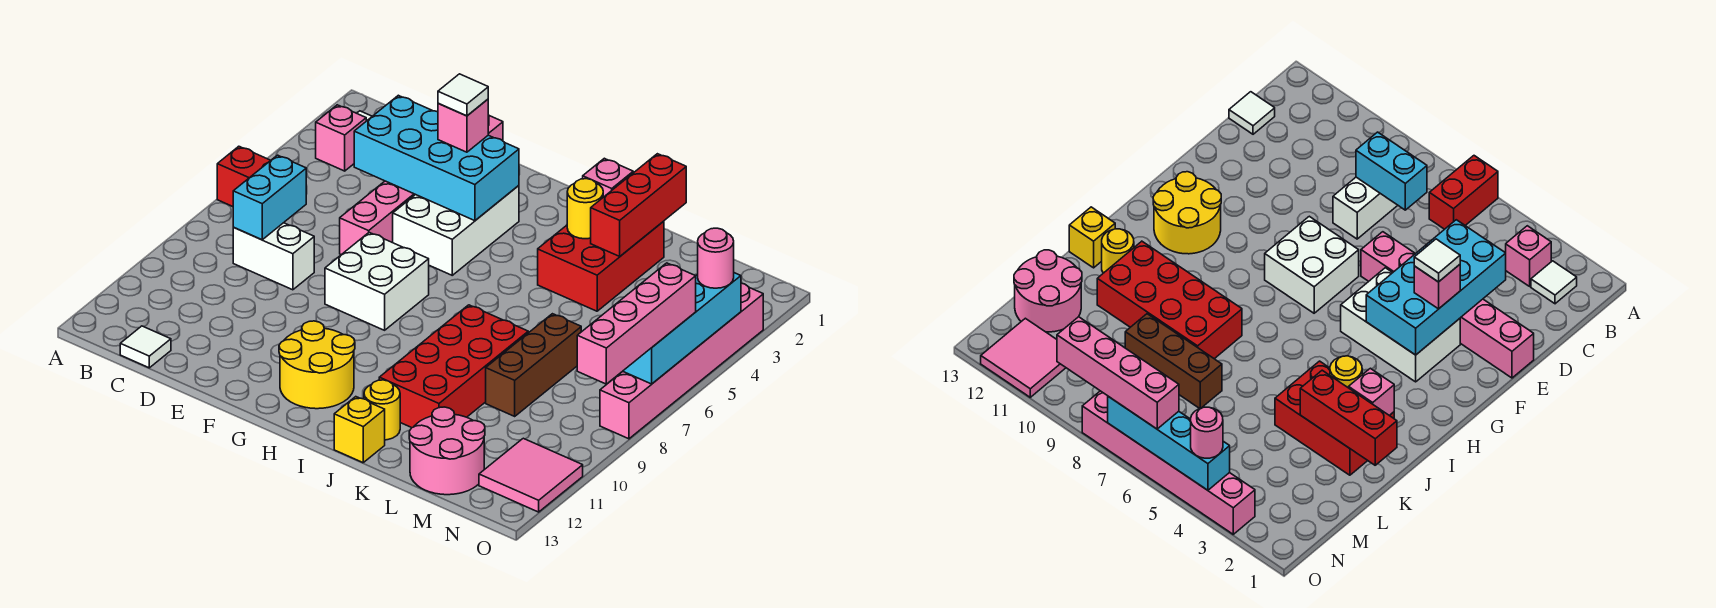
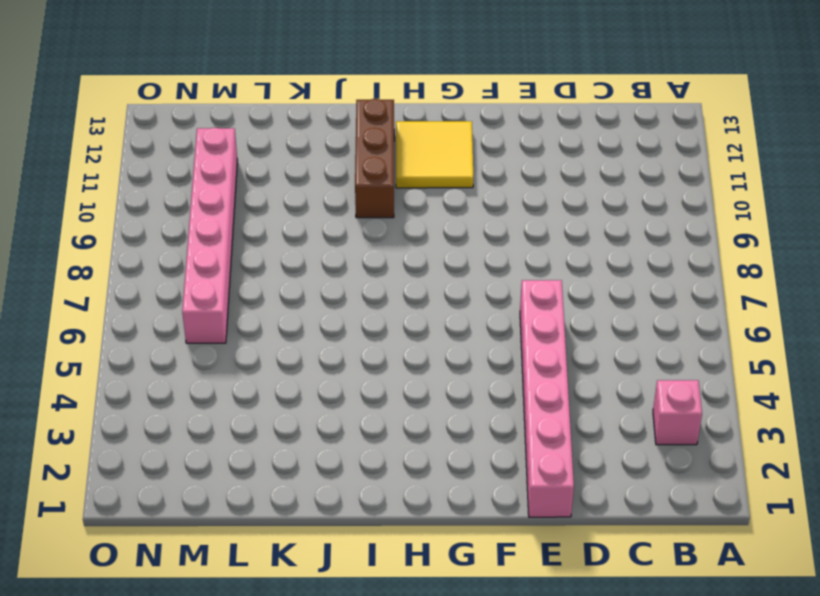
yellow 2x2 tile [396,121,473,188] -> yellow 2x2 round brick [279,321,355,409]
brown 1x3 brick [355,99,394,218] -> brown 1x3 brick moved to [486,314,581,416]
pink 1x6 brick [182,128,237,343] -> pink 1x6 brick moved to [600,283,763,439]
none -> red 1x2 brick [217,146,271,207]
none -> white 1x1 tile [1531,261,1577,304]
none -> white 1x2 brick [233,223,314,290]

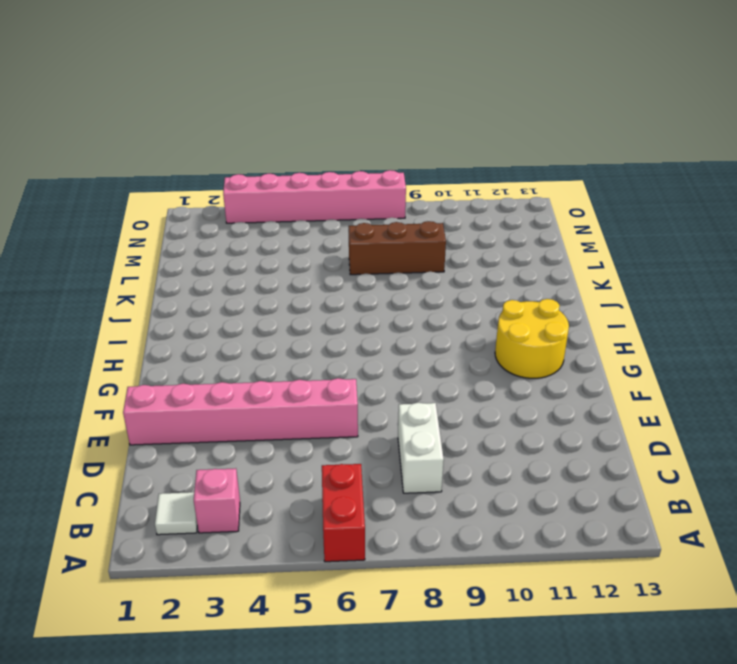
none -> white 1x1 tile [120,326,171,368]
none -> white 2x3 brick [393,185,519,275]
none -> white 2x2 brick [325,232,429,330]

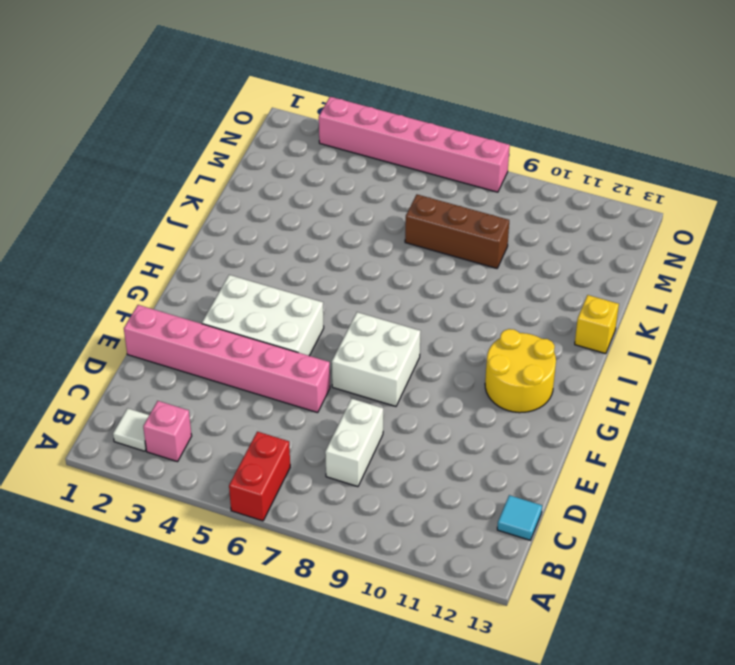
cyan 1x1 tile [497,495,542,540] -> white 1x1 tile [120,326,171,368]
none -> red 2x3 brick [538,221,664,311]
none -> red 2x4 brick [379,305,528,428]
none -> yellow 1x1 round brick [364,380,400,440]

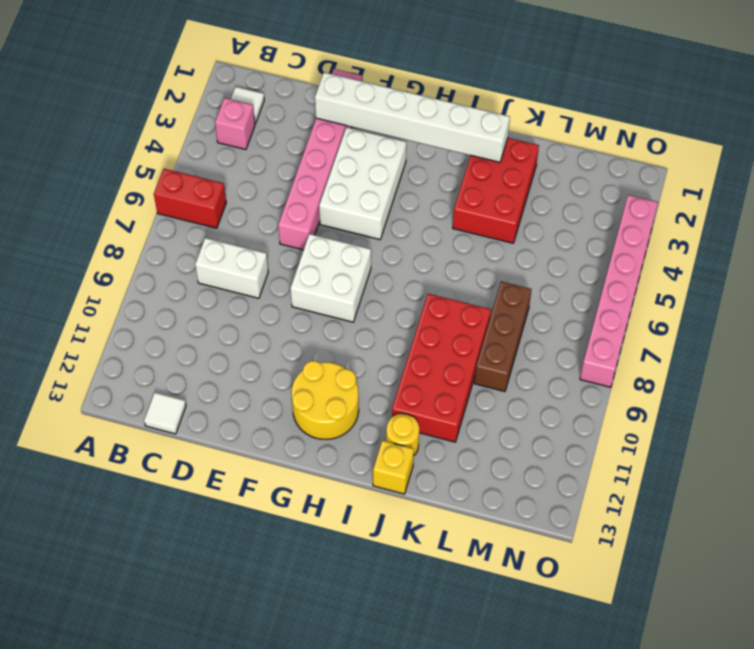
white 1x6 brick [315,72,510,162] -> pink 1x1 brick [583,158,633,197]
none -> pink 2x2 round brick [409,407,485,495]
none -> pink 2x2 tile [479,438,583,512]
none -> cyan 1x2 brick [233,155,306,240]

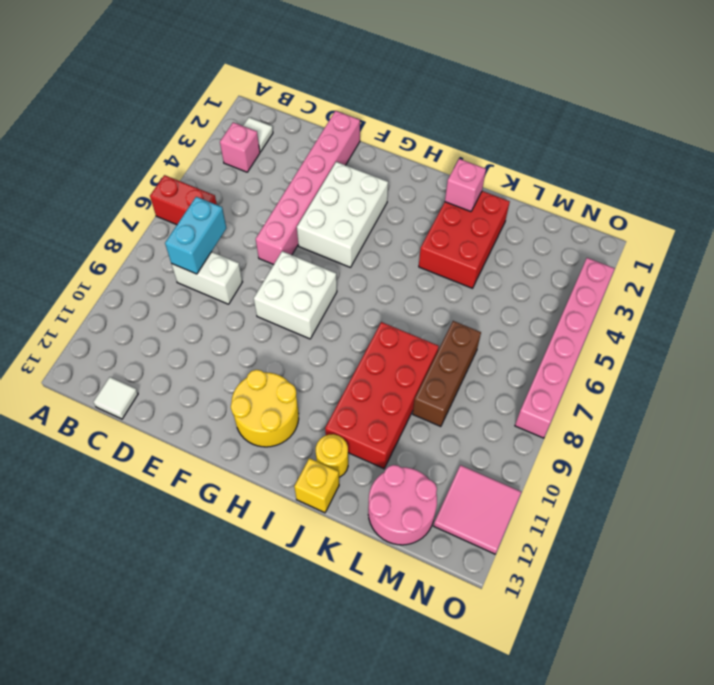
none -> cyan 2x4 brick [354,95,519,221]
none -> yellow 1x1 round brick [567,179,603,239]
none -> red 1x3 brick [591,154,686,256]

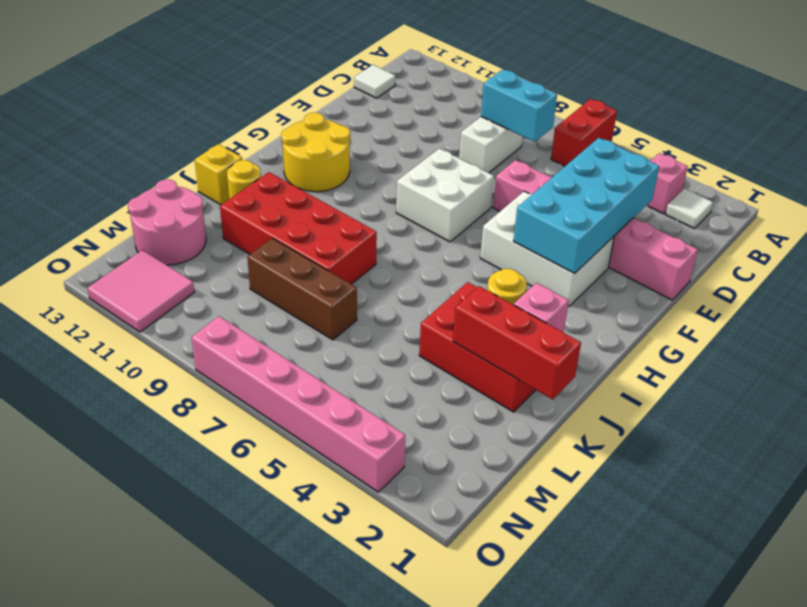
none -> cyan 1x4 brick [623,273,741,384]
none -> pink 1x1 brick [438,99,488,152]
none -> pink 1x1 round brick [698,228,734,288]

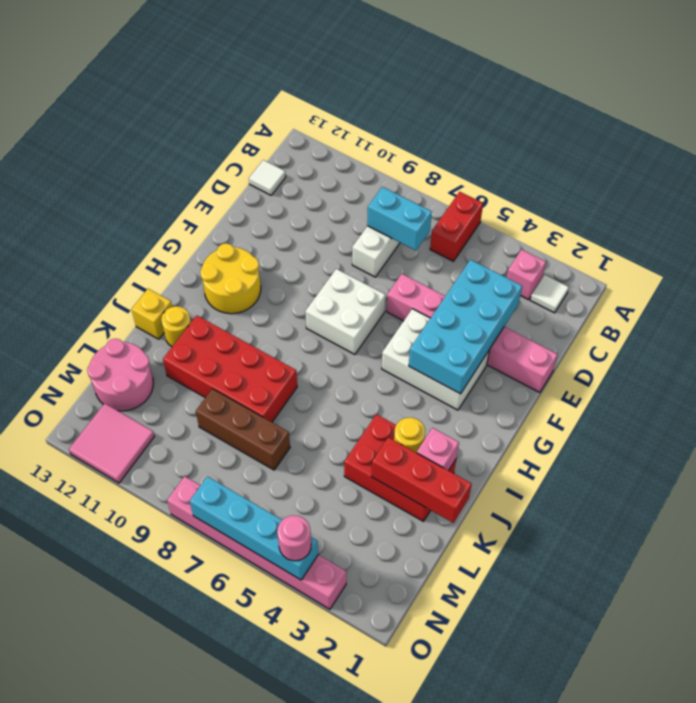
none -> pink 1x1 brick [438,99,488,152]
none -> pink 1x4 brick [577,263,696,384]
none -> white 1x1 tile [438,74,488,116]

